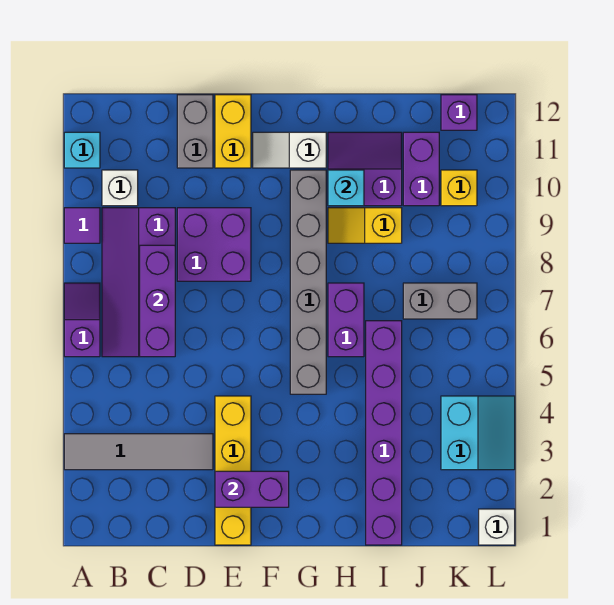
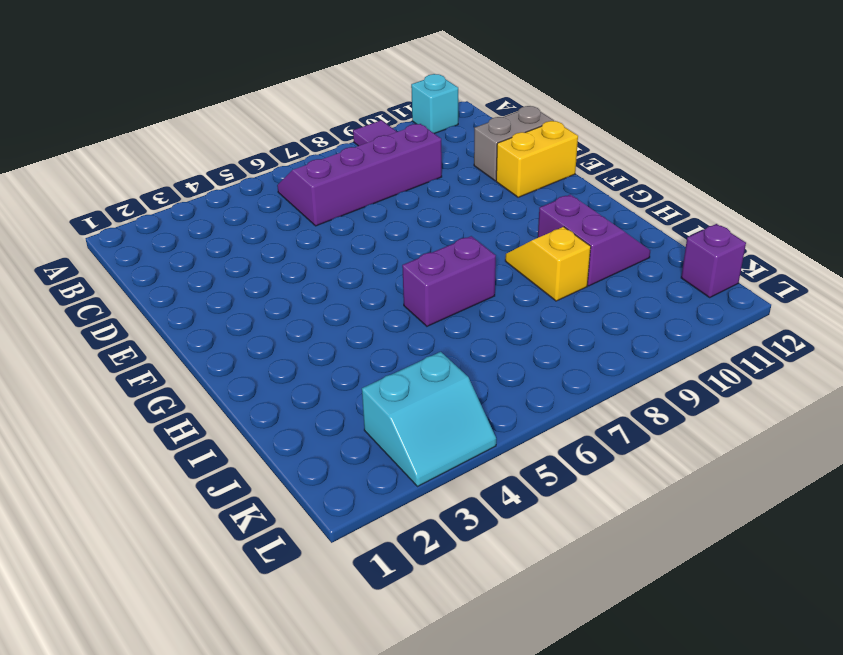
none -> grey 1x4 tile [64,434,213,470]
none -> purple 1x2 slope [64,283,100,357]
none -> white 1x1 brick [102,170,138,206]

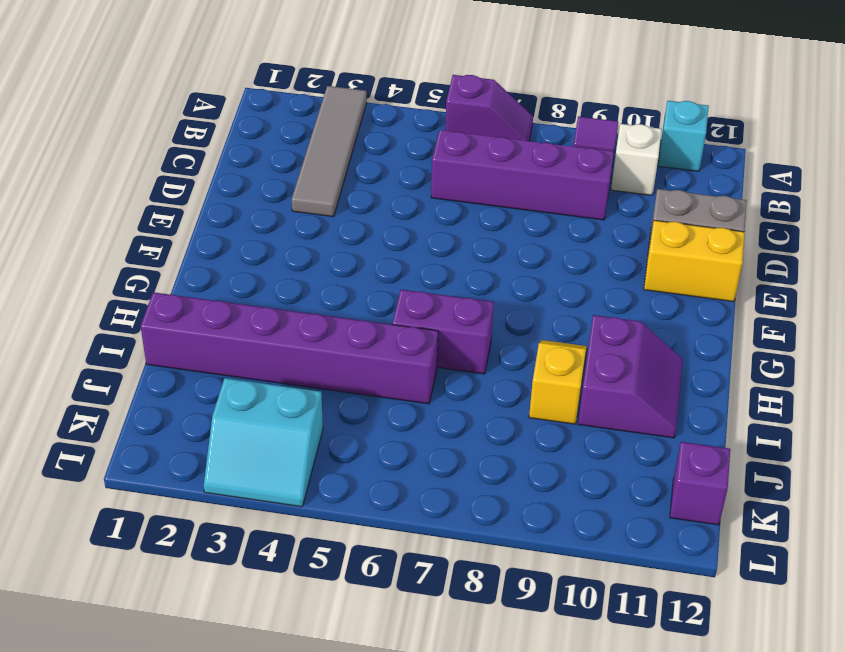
none -> purple 2x2 brick [177,208,251,281]
none -> yellow 1x4 brick [215,396,251,545]
none -> white 1x2 slope [253,132,326,168]

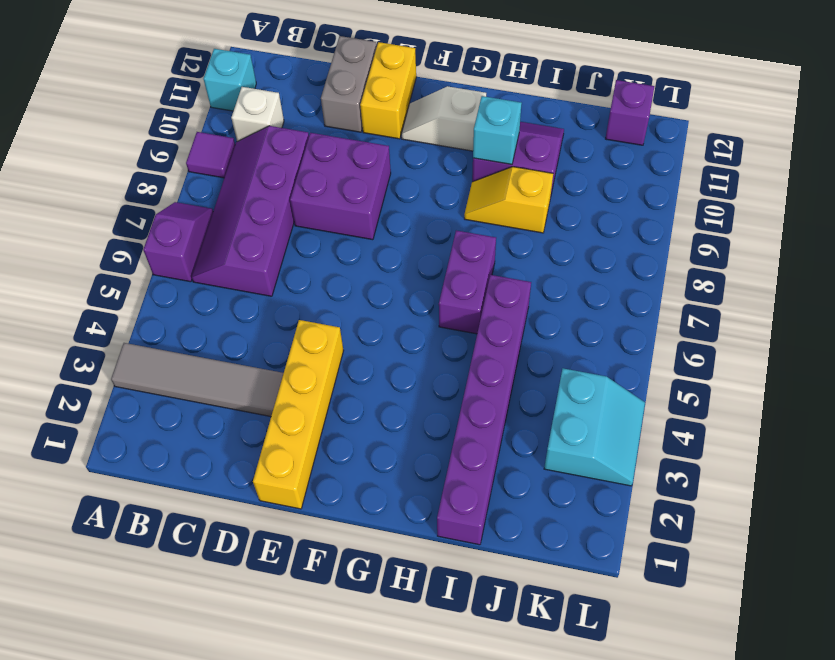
none -> grey 1x6 brick [290,170,326,394]
none -> grey 1x2 brick [403,283,477,319]
none -> purple 1x2 brick [403,132,439,206]

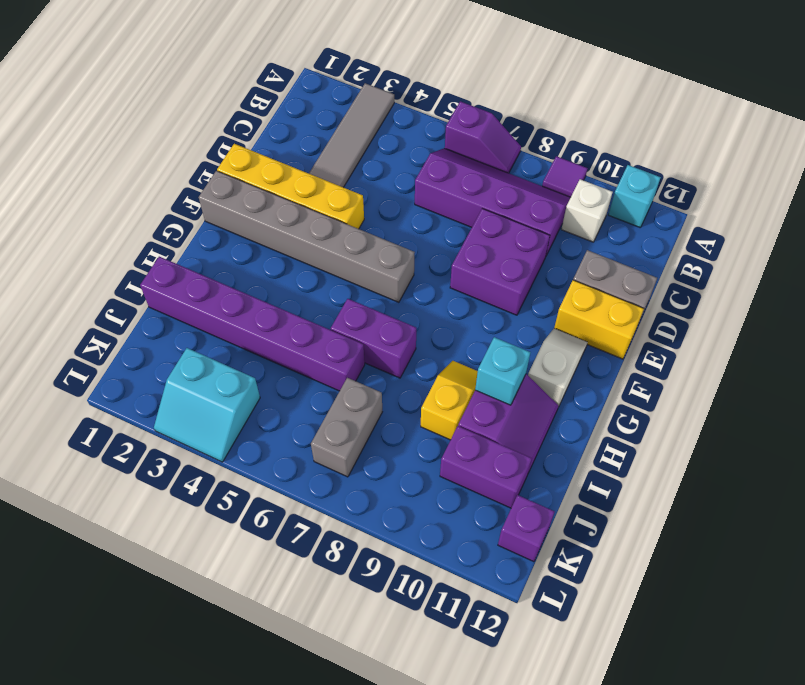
grey 1x6 brick [199,171,415,302] -> grey 1x6 brick moved to [290,170,326,394]
none -> yellow 1x1 brick [441,170,477,206]
none -> white 1x1 brick [479,509,515,545]
none -> purple 1x3 brick [140,245,175,357]

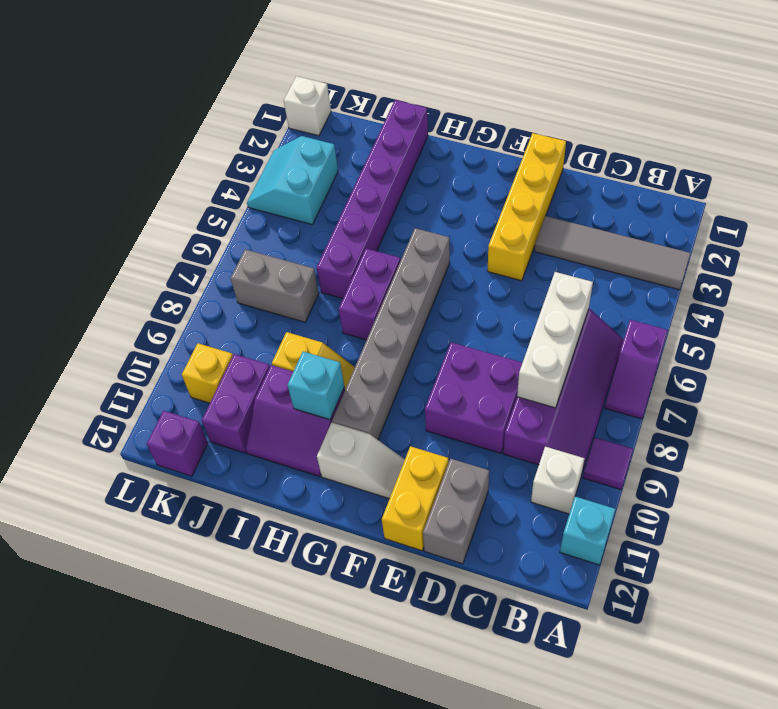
white 1x3 brick [517,272,593,408] -> purple 1x3 brick [140,245,175,357]
none -> purple 1x2 brick [215,471,289,507]

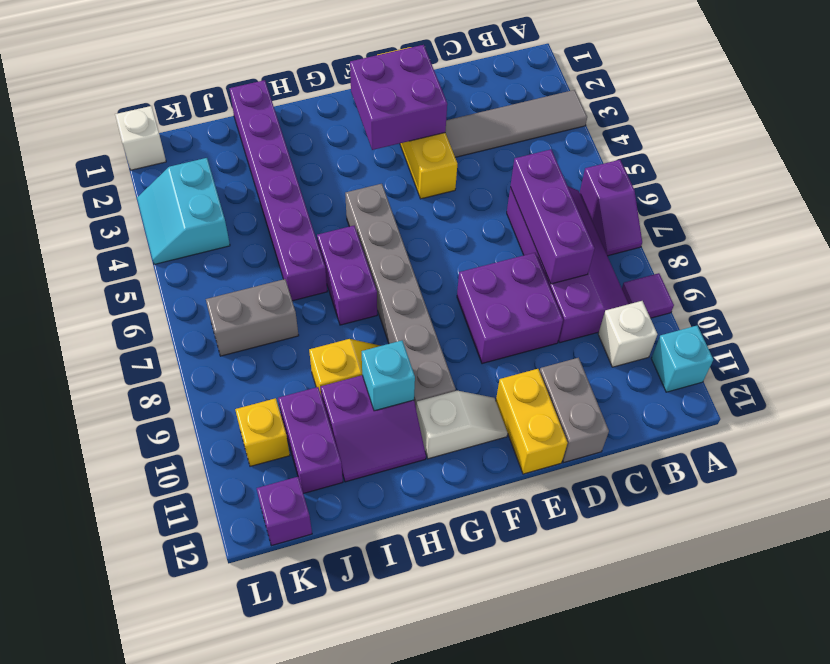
purple 2x2 brick [350,45,447,150] -> purple 1x2 brick [215,471,289,507]

